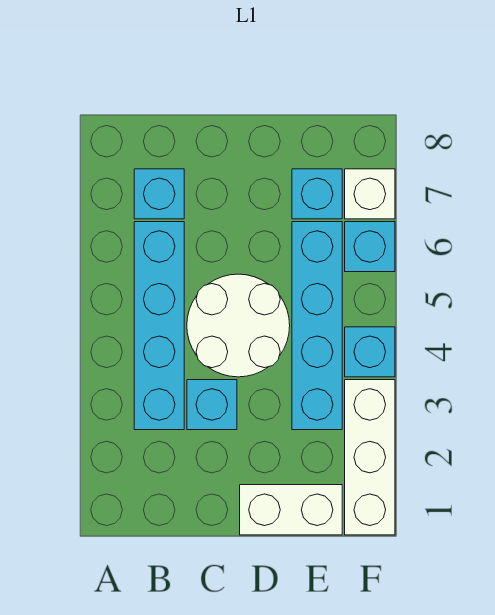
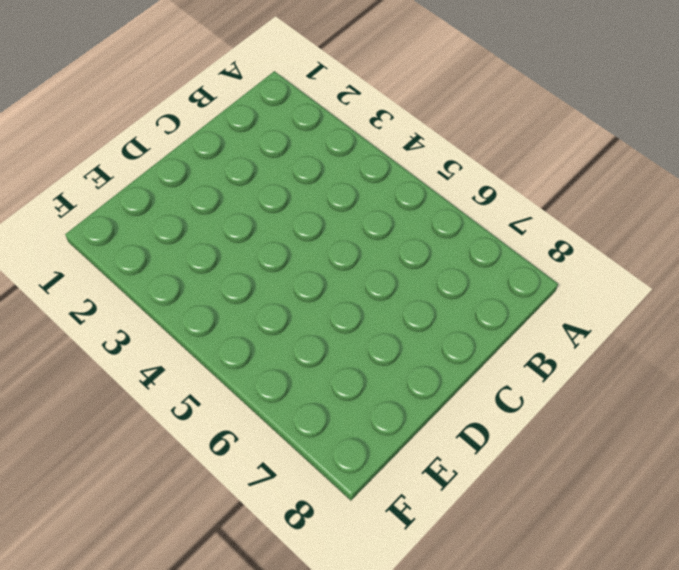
none -> cyan 1x4 brick [134,222,184,430]
none -> cyan 1x1 brick [134,169,184,219]

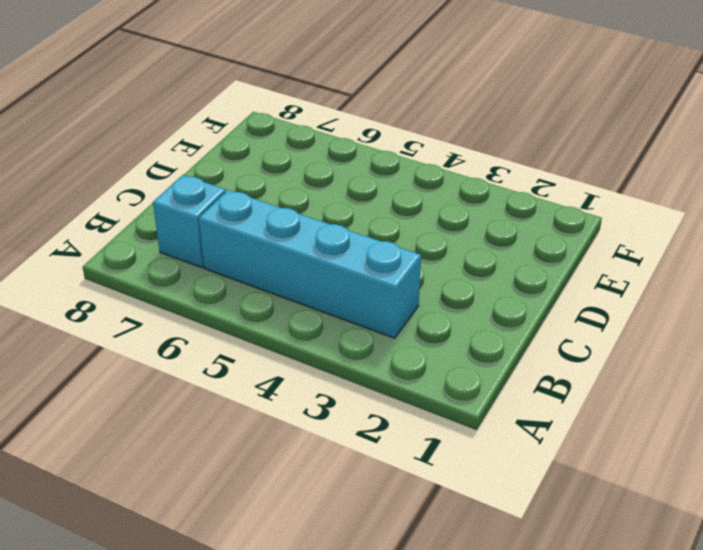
none -> cyan 1x1 brick [187,380,237,430]
none -> white 2x2 round brick [187,274,290,377]

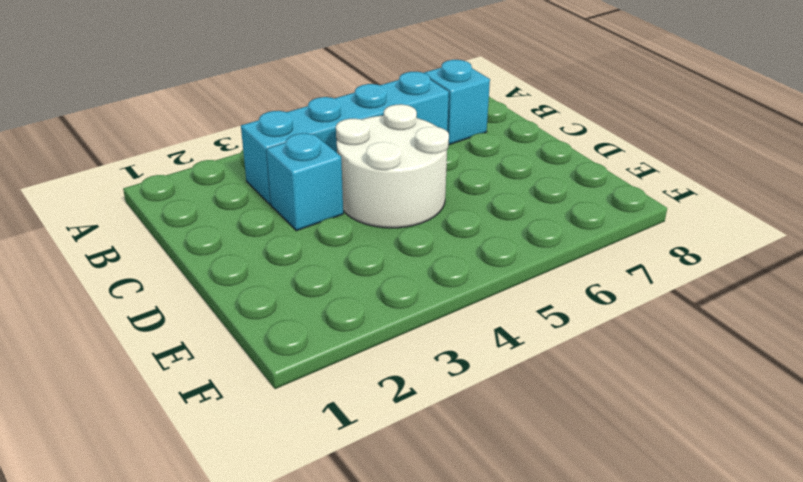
none -> white 1x2 brick [240,485,342,535]
none -> cyan 1x4 brick [292,222,342,430]

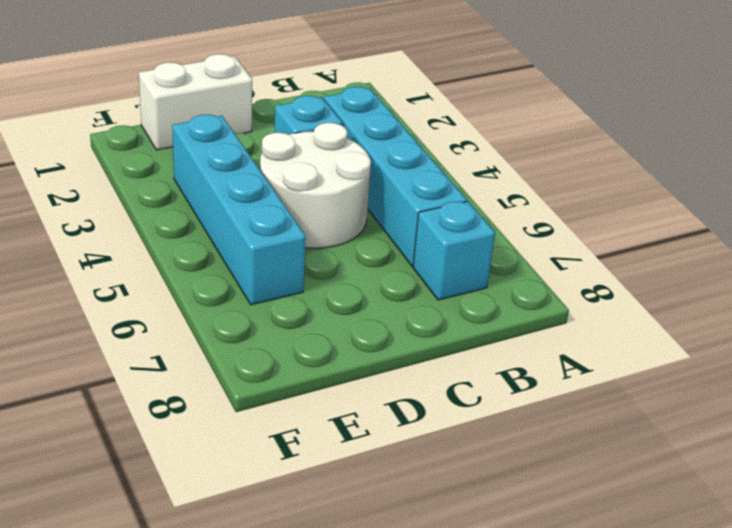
none -> cyan 1x1 brick [292,169,342,219]
none -> white 1x3 brick [345,380,395,535]

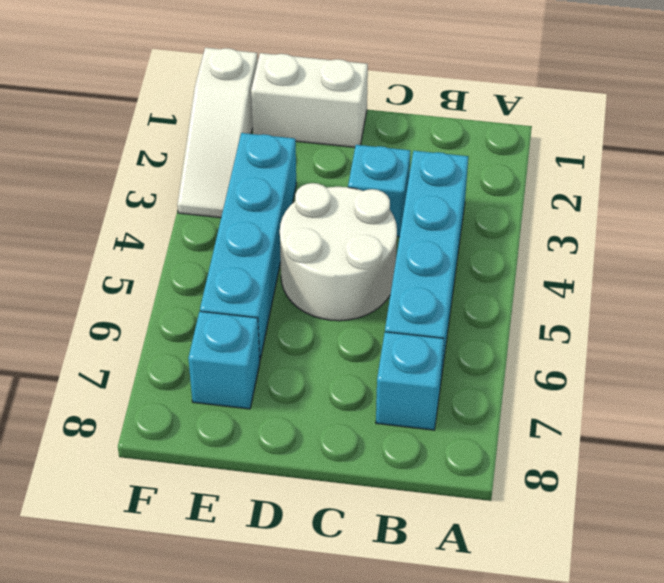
white 1x3 slope [177,48,258,218] -> white 1x3 brick [345,380,395,535]
none -> cyan 1x1 brick [345,327,395,377]
none -> cyan 1x1 brick [345,222,395,272]

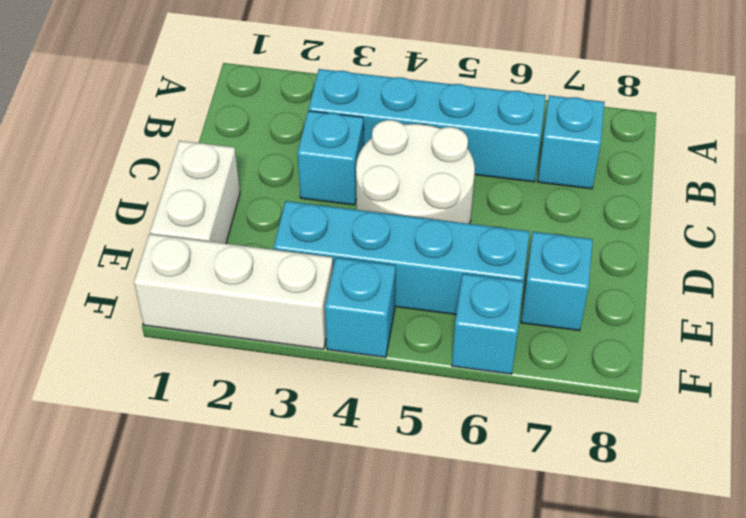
none -> white 1x1 brick [345,169,395,219]

